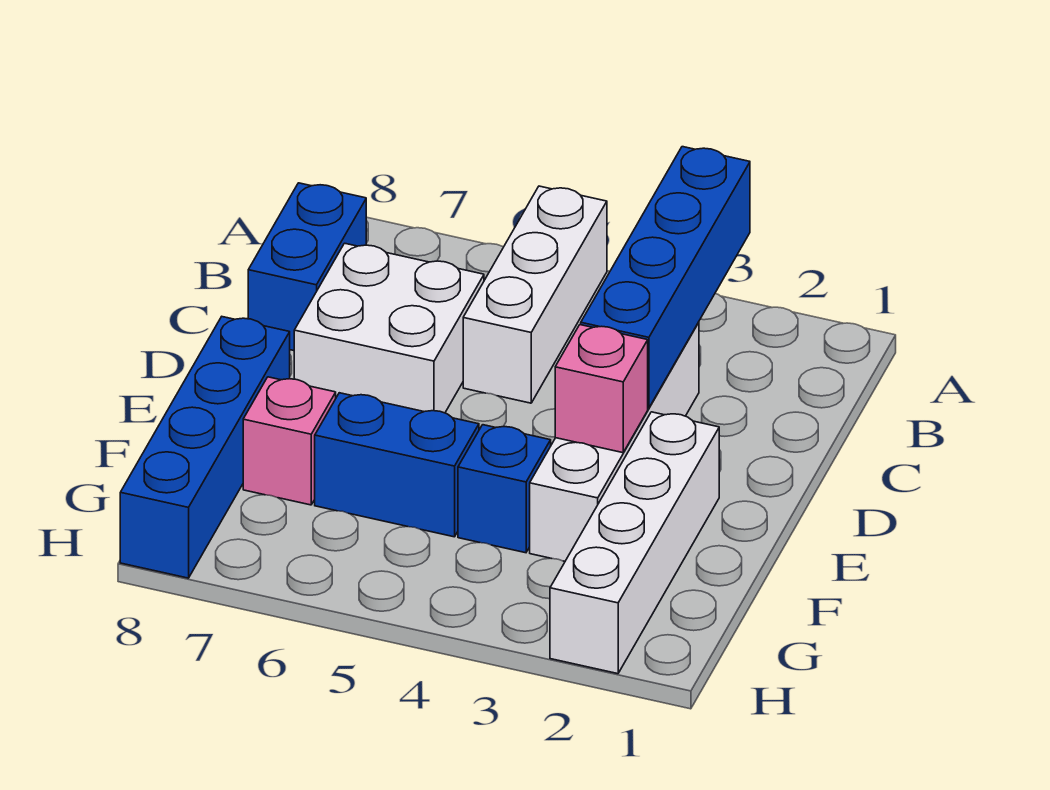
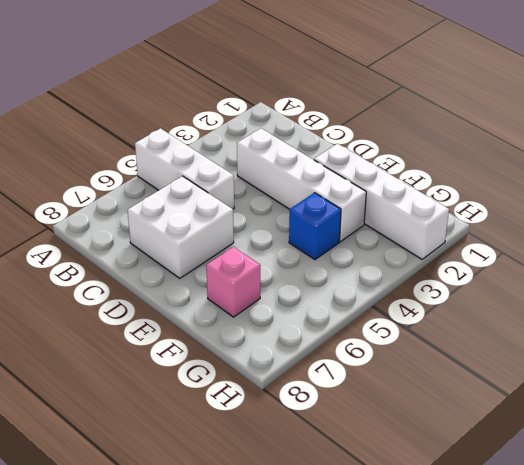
none -> blue 1x2 brick [248,183,366,351]
none -> blue 1x4 brick [120,317,290,578]

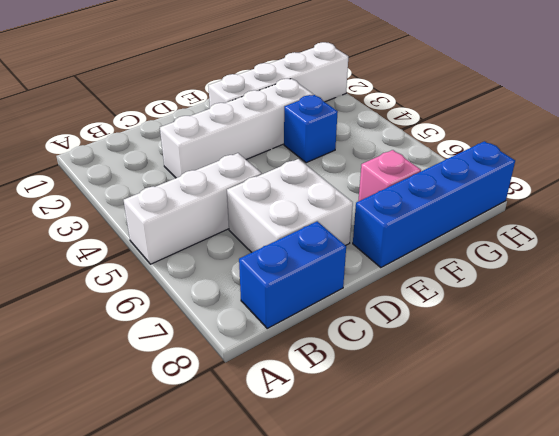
none -> blue 1x2 brick [315,393,479,537]
none -> blue 1x4 brick [581,147,750,408]

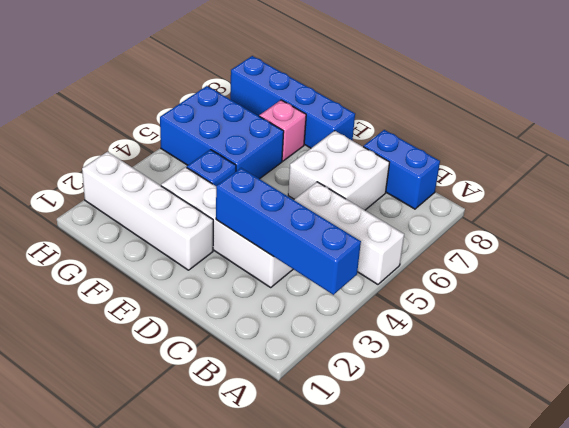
blue 2x3 brick [160,86,284,179] -> blue 1x2 brick [315,393,479,537]
none -> pink 1x1 brick [555,325,648,453]

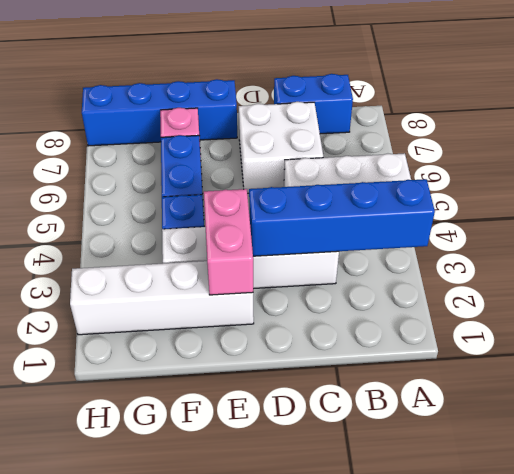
pink 1x2 brick [204,189,253,295] -> pink 1x1 brick [555,325,648,453]

